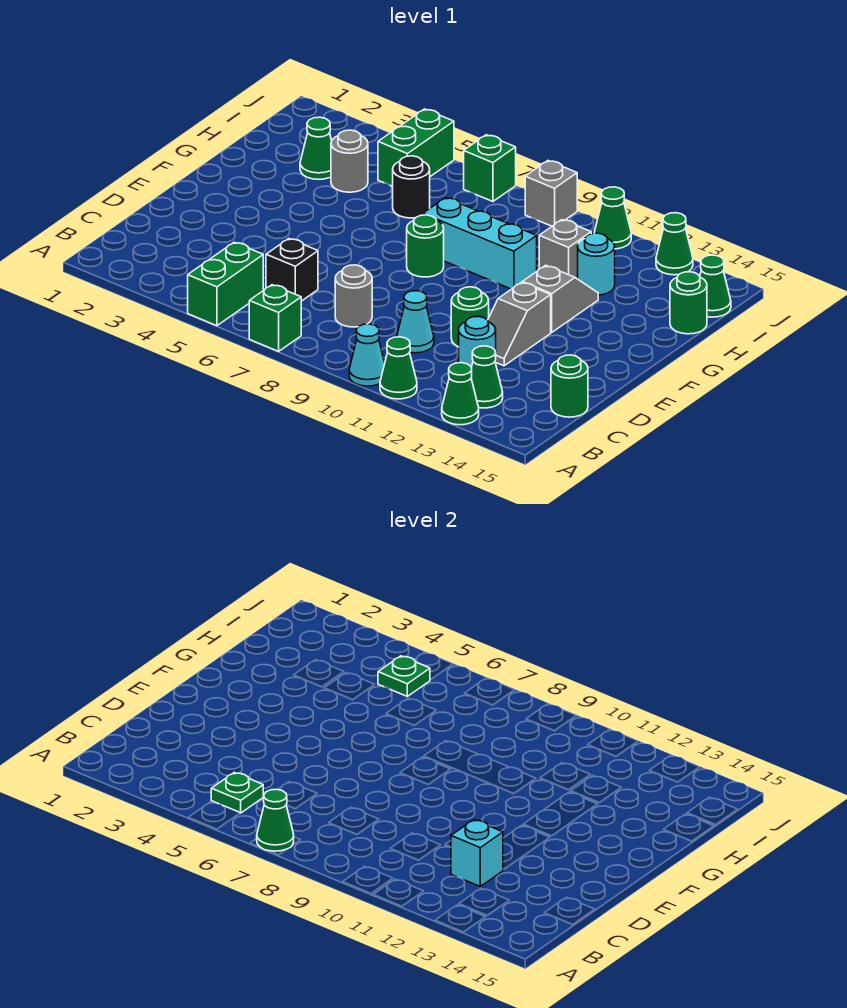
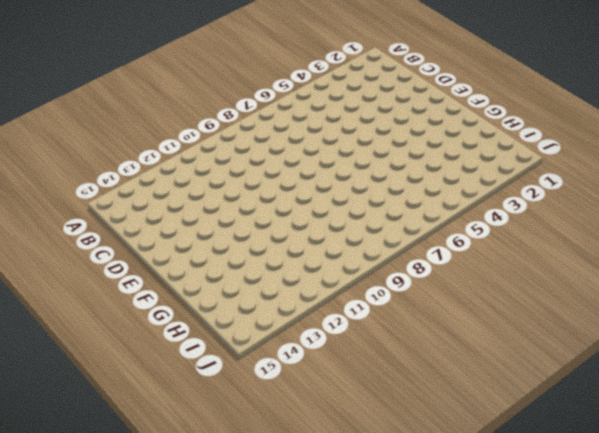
none -> green 1x2 brick [188,242,263,326]
none -> green 1x1 brick [249,285,301,351]
none -> cyan 1x1 cone [349,324,385,386]
none -> green 1x1 cone [380,337,417,399]

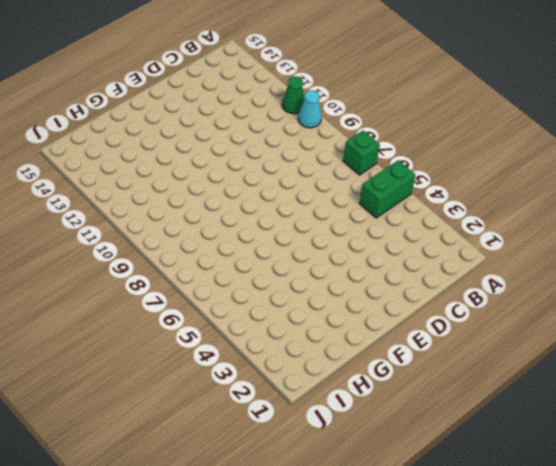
none -> green 1x1 cone [442,363,479,425]
none -> green 1x1 cone [471,346,503,408]
none -> black 1x1 brick [266,239,318,301]
none -> grey 1x1 round brick [335,265,372,327]

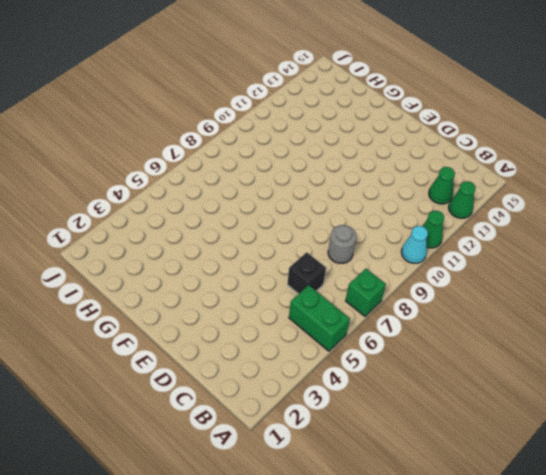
none -> cyan 1x1 cone [397,291,434,353]
none -> cyan 1x1 round brick [459,316,496,367]
none -> green 1x1 round brick [551,355,588,417]
none -> green 1x1 round brick [451,287,489,347]

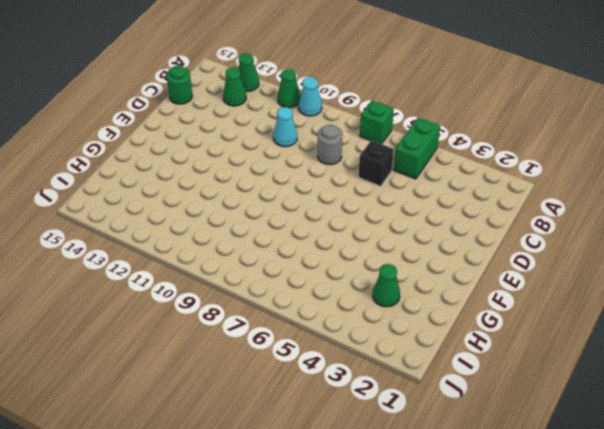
none -> cyan 1x1 round brick [459,316,496,367]
none -> green 1x1 round brick [451,287,489,347]
none -> grey 1x2 slope [488,282,551,366]
none -> green 1x1 round brick [407,215,444,277]

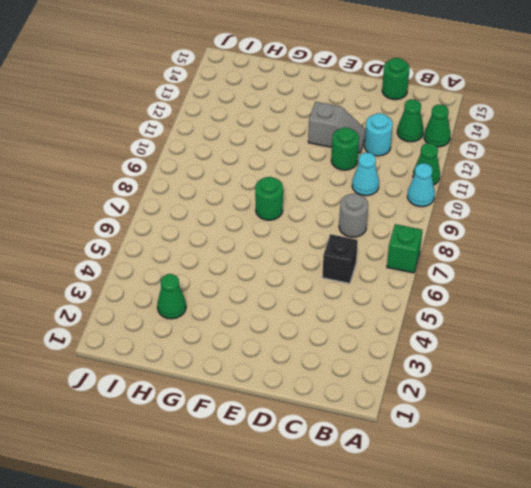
none -> green 1x2 brick [188,242,263,326]
none -> grey 1x2 slope [522,265,598,332]
none -> cyan 1x3 brick [423,198,537,289]
none -> grey 1x1 round brick [331,130,368,192]

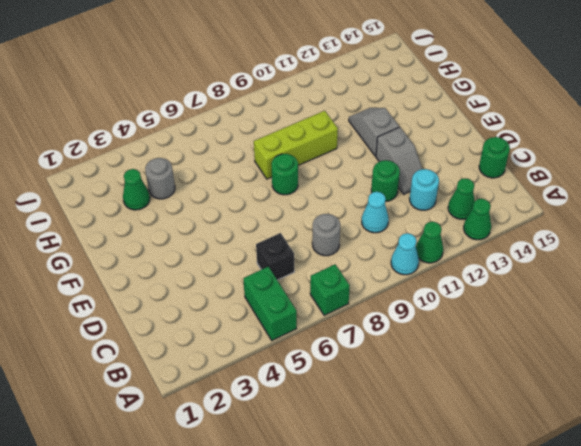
lime 1x3 brick [254,111,338,179] -> cyan 1x3 brick [423,198,537,289]
none -> black 1x1 round brick [393,156,430,218]
none -> grey 1x1 brick [539,220,591,279]
none -> cyan 1x1 round brick [578,233,615,295]
none -> green 1x1 round brick [670,272,707,334]

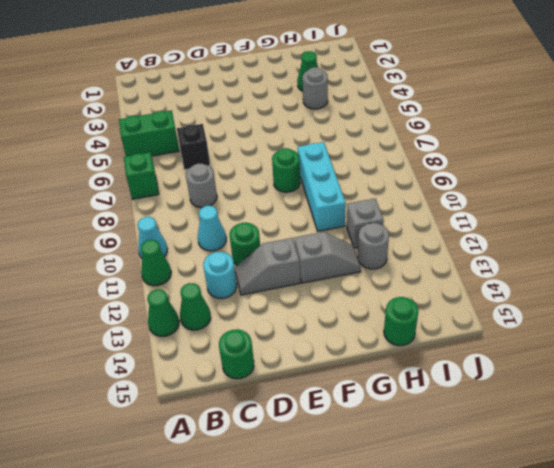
grey 1x1 round brick [358,223,389,269] -> cyan 1x1 round brick [578,233,615,295]
none -> black 1x1 round brick [393,156,430,218]
none -> green 1x2 brick [378,109,454,186]
none -> green 1x1 cone [700,255,731,317]
none -> green 1x1 brick [464,135,516,202]

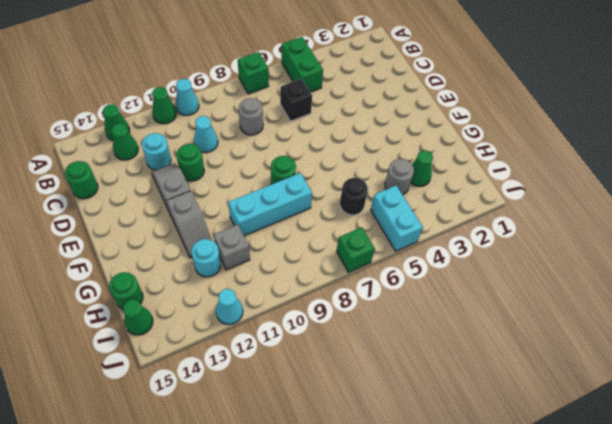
cyan 1x2 brick [371,186,423,251] -> green 1x2 brick [378,109,454,186]
cyan 1x1 cone [216,289,243,324] -> none
none -> grey 1x1 brick [525,161,577,226]
none -> green 1x1 cone [594,187,631,249]
none -> green 1x1 cone [656,213,693,275]
none -> green 1x1 cone [257,789,294,851]

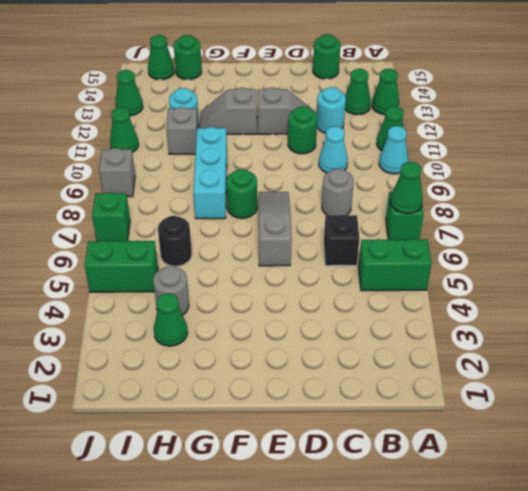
grey 1x3 slope [259,192,291,266] -> none
none -> green 1x1 plate [211,773,263,813]
none -> cyan 1x1 brick [451,820,503,886]
none -> green 1x1 plate [378,656,430,696]

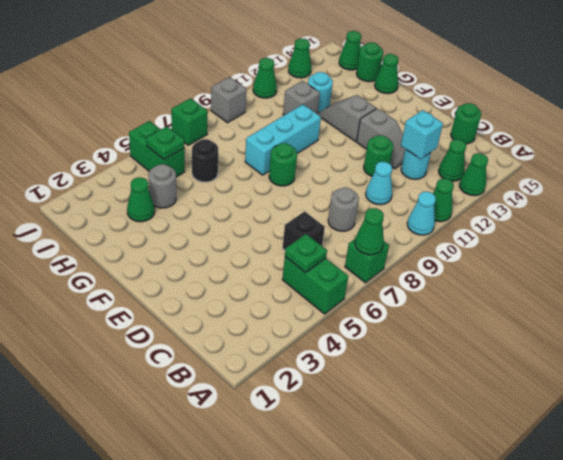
green 1x1 cone [375,54,398,94] -> none

